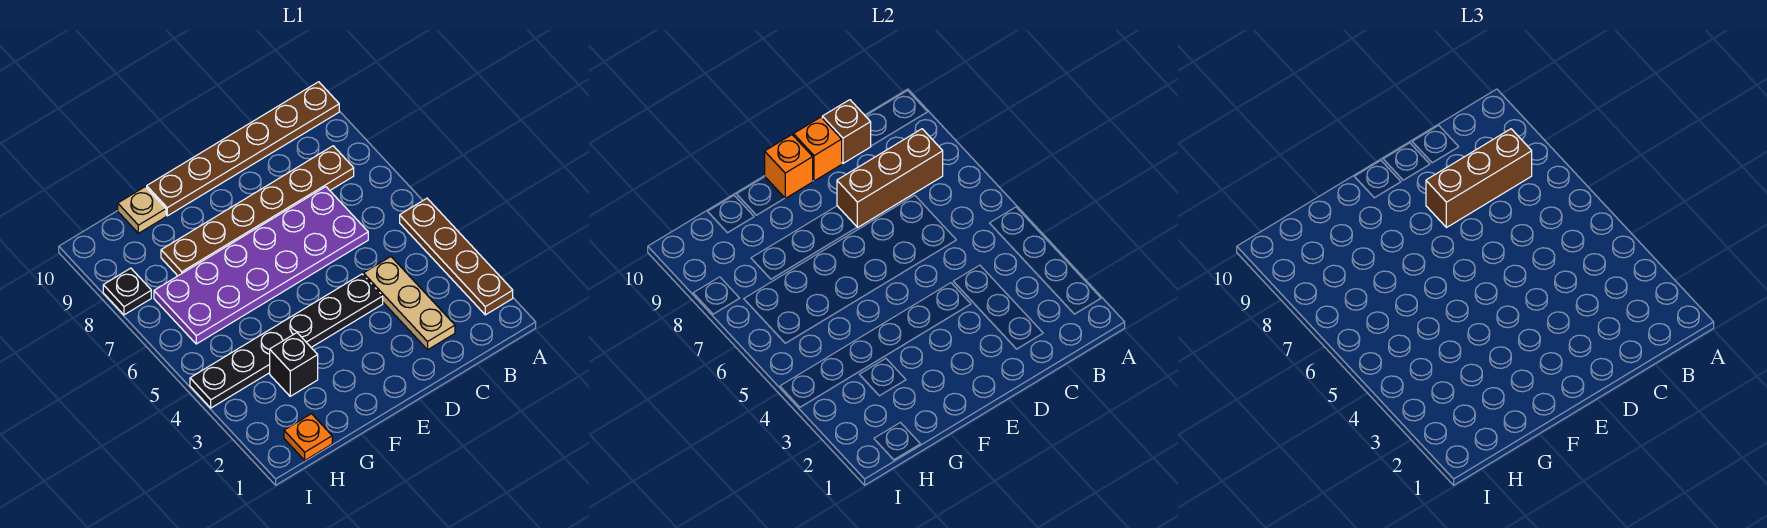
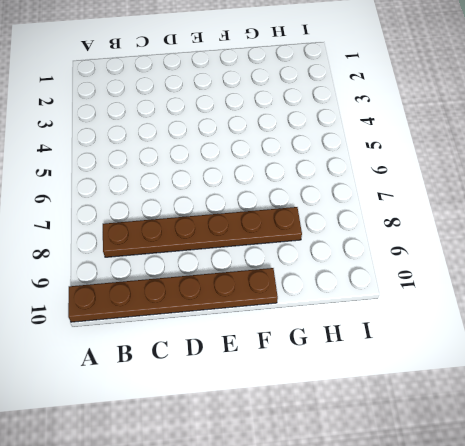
none -> brown 1x4 plate [400,198,513,315]
none -> tan 1x3 plate [363,257,455,350]
none -> purple 2x6 plate [154,187,368,344]

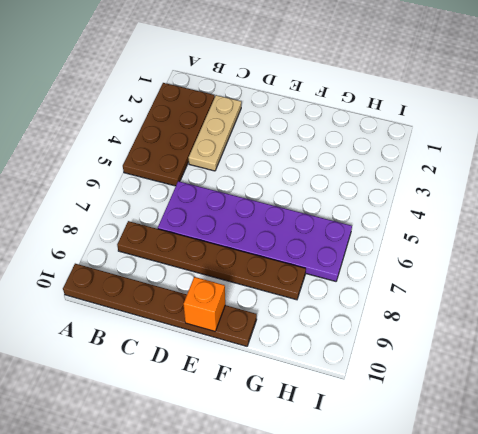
brown 2x4 plate [123,83,215,186] -> brown 1x4 plate [400,198,513,315]
none -> black 1x6 plate [190,274,383,408]
none -> black 1x1 brick [270,333,318,396]
none -> tan 1x1 plate [118,187,166,233]

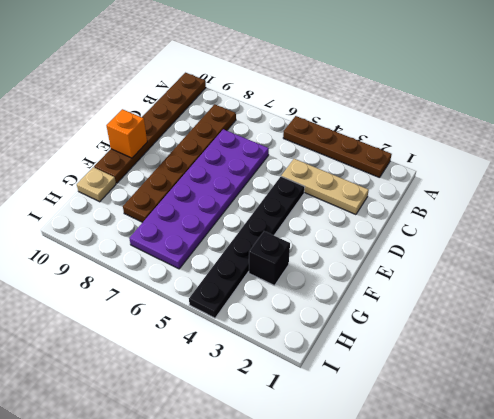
none -> orange 1x1 plate [284,414,332,460]
none -> black 1x1 plate [103,268,151,315]
none -> brown 1x3 brick [837,129,943,228]

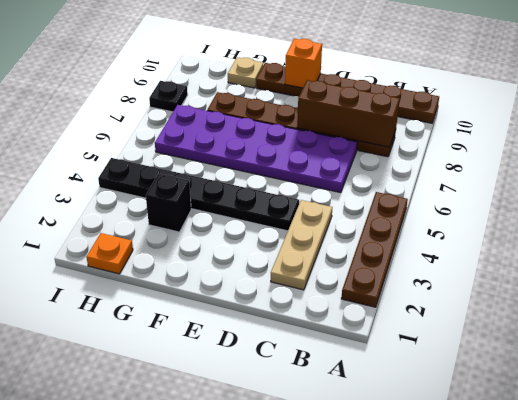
none -> brown 1x1 brick [822,100,871,163]
none -> orange 1x1 brick [793,117,842,181]
none -> brown 1x3 brick [1426,129,1532,228]

